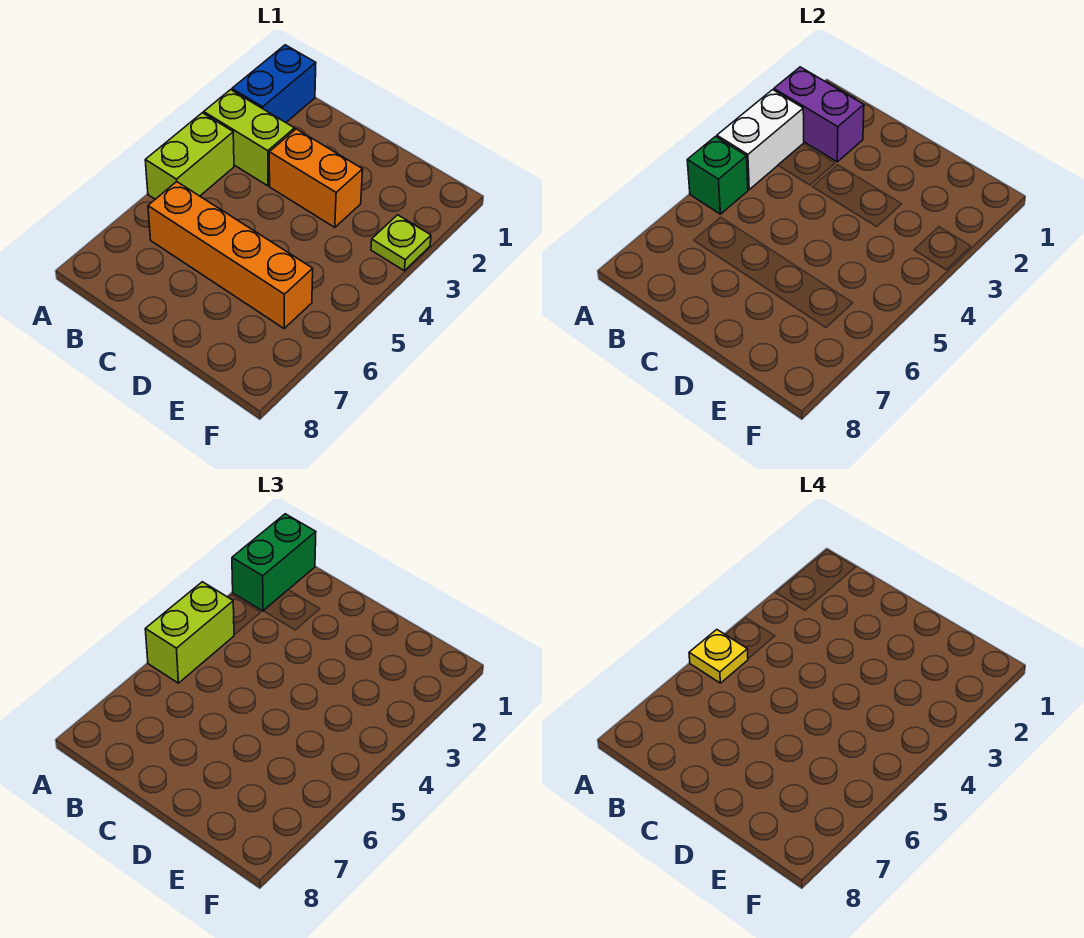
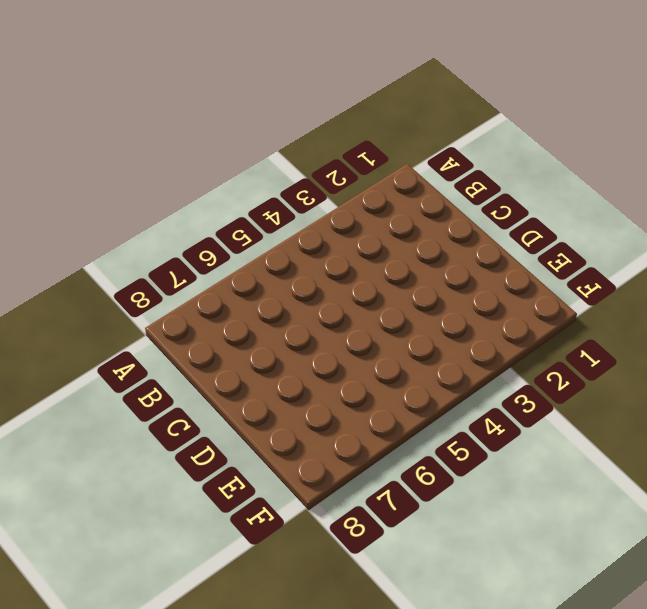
none -> blue 1x2 brick [232,45,316,122]
none -> lime 1x2 brick [204,90,295,186]
none -> lime 1x2 brick [145,113,234,199]

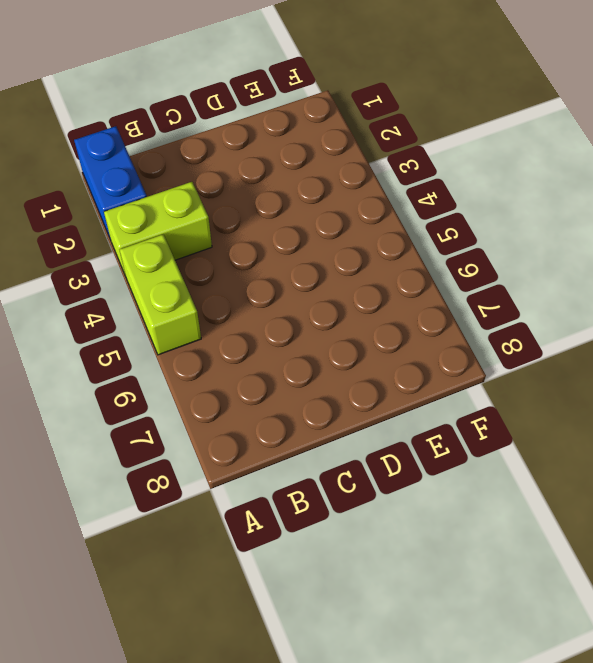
none -> orange 1x4 brick [148,182,313,328]
none -> orange 1x2 brick [269,129,363,227]
none -> lime 1x1 plate [371,215,431,271]

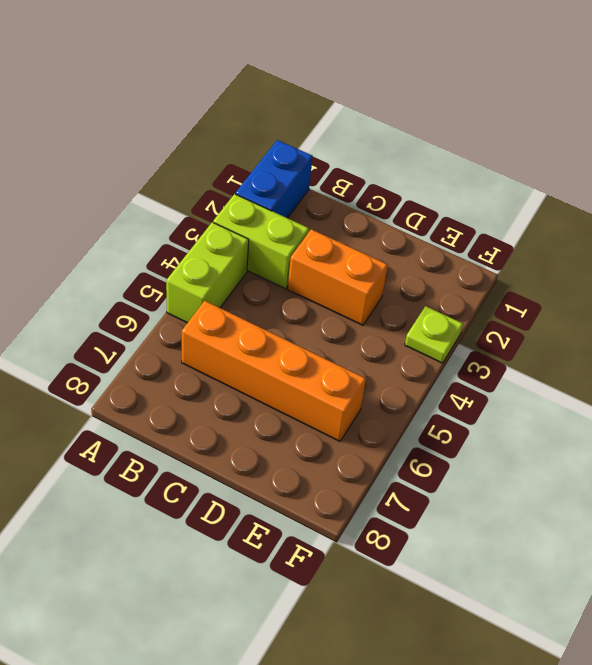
none -> purple 1x2 brick [774,67,864,162]
none -> white 1x2 brick [717,90,804,189]
none -> green 1x1 brick [687,137,748,214]

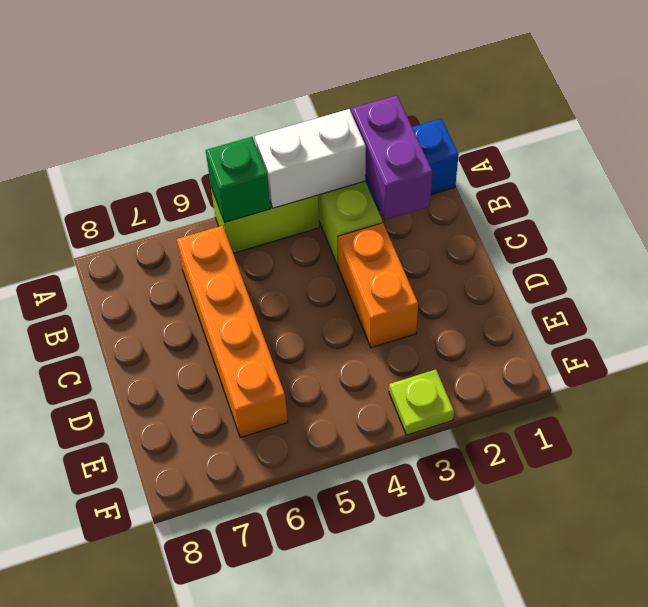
none -> green 1x2 brick [232,514,316,611]
none -> lime 1x2 brick [145,582,234,683]
none -> yellow 1x1 plate [689,630,748,683]

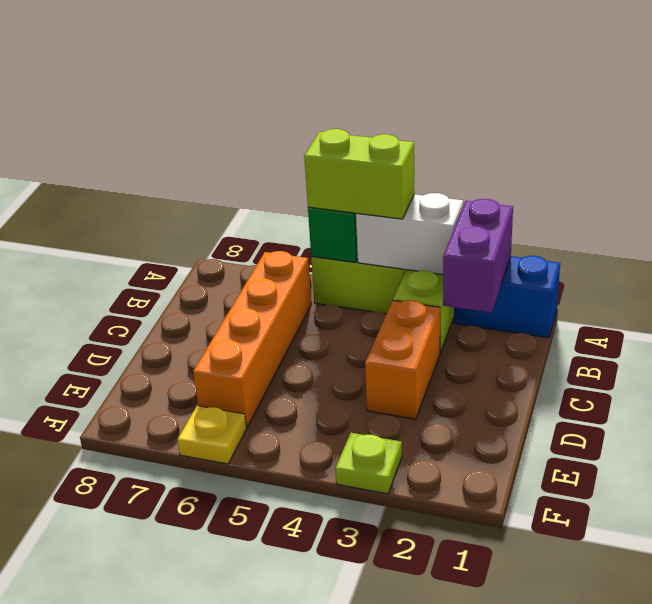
yellow 1x1 plate [177,406,246,464] -> yellow 1x1 plate moved to [689,630,748,683]
none -> green 1x2 brick [232,514,316,611]

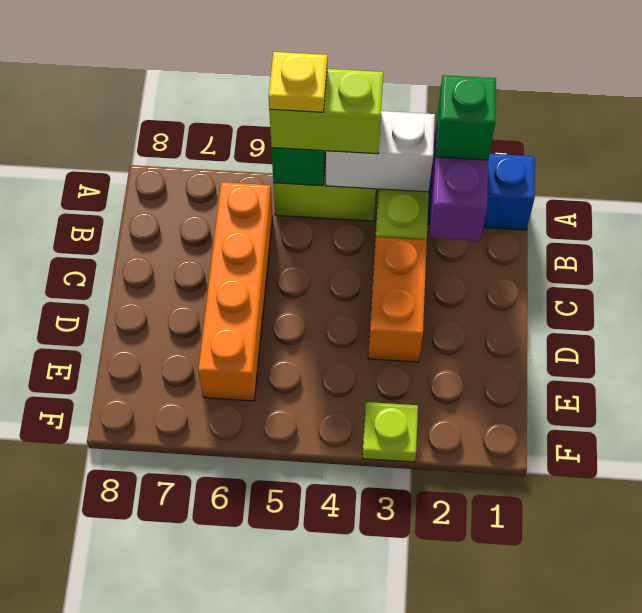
green 1x1 brick [436,75,496,160] -> green 1x2 brick [232,514,316,611]

